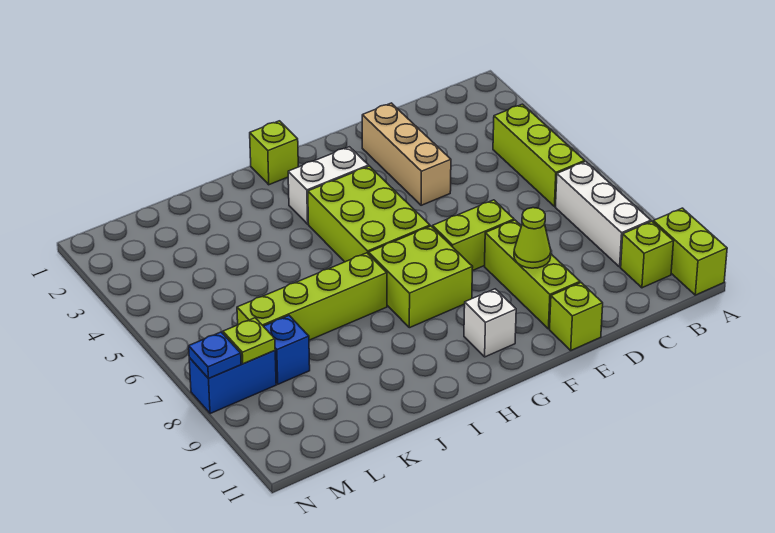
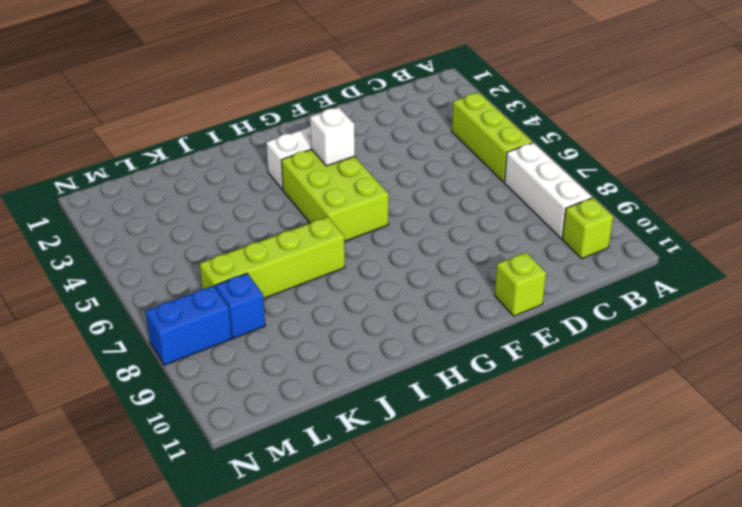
white 1x1 brick [310,107,355,166] -> white 1x1 brick moved to [464,289,516,357]
none -> lime 1x2 brick [653,208,727,295]
none -> tan 1x3 brick [362,103,451,205]
none -> lime 1x2 brick [433,200,514,271]

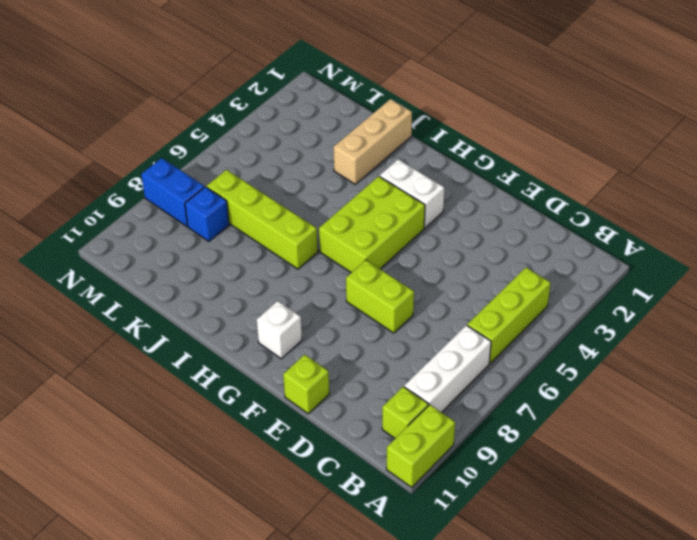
tan 1x3 brick [334,99,412,184] -> tan 1x3 brick moved to [362,103,451,205]
none -> lime 1x3 brick [484,220,580,329]
none -> lime 2x2 brick [369,226,473,328]
none -> lime 1x1 brick [250,121,298,185]

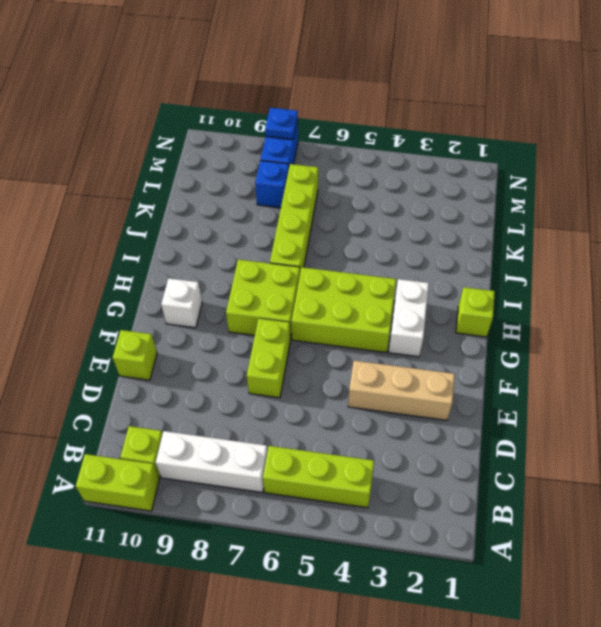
none -> lime 1x3 brick [484,220,580,329]
none -> lime 1x1 cone [514,208,551,268]
none -> lime 1x1 plate [223,318,275,364]

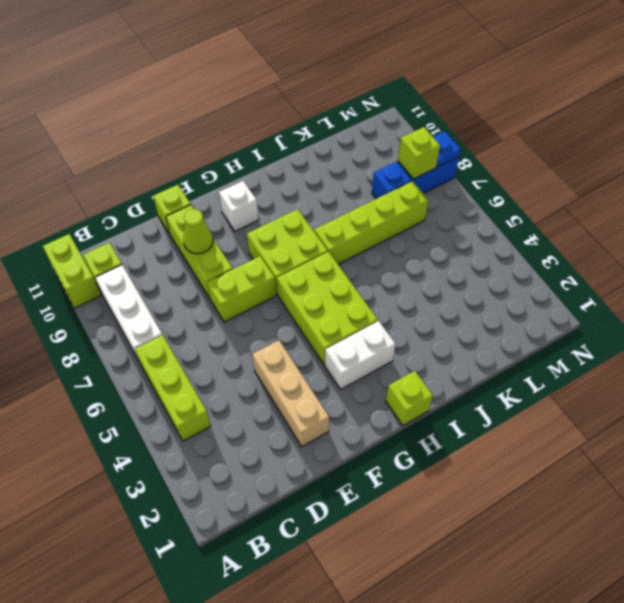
lime 1x1 brick [398,127,440,179] -> lime 1x1 plate [223,318,275,364]

